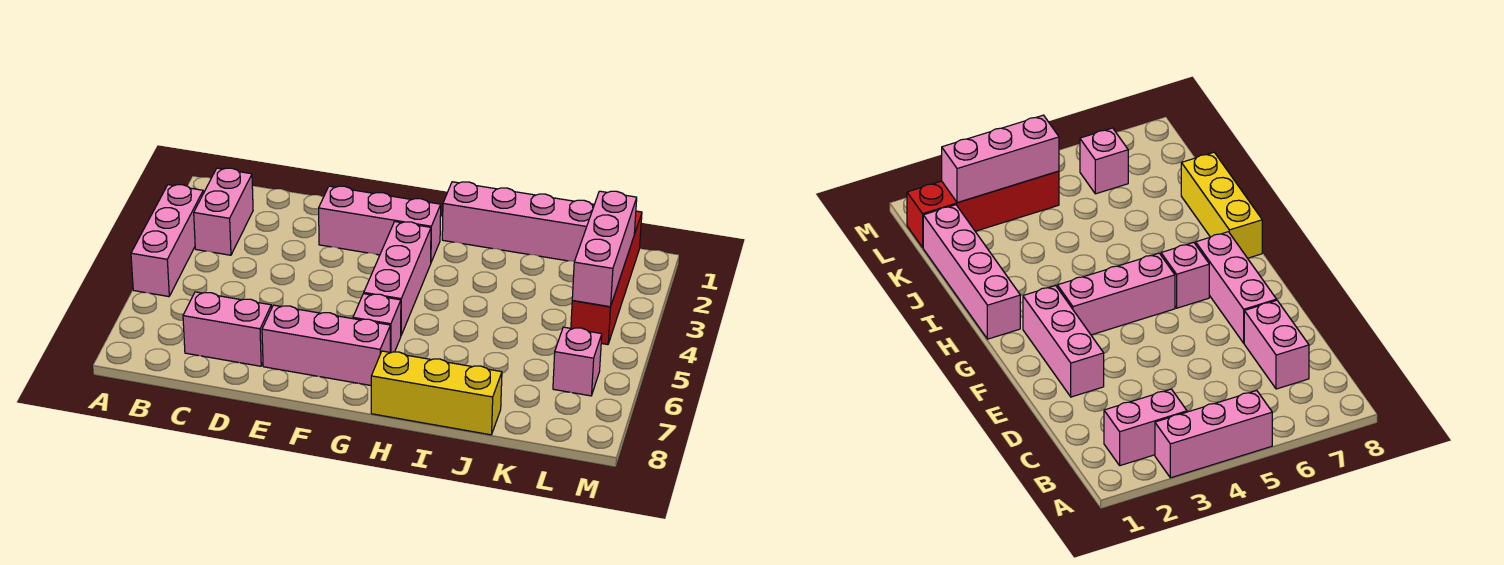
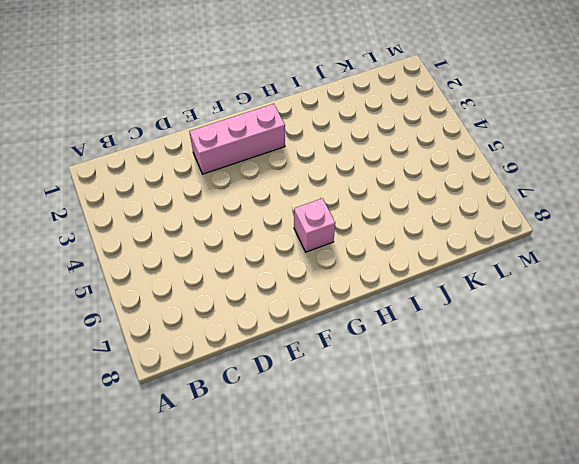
none -> pink 1x3 brick [131,185,203,297]
none -> pink 1x2 brick [194,168,253,255]
none -> pink 1x2 brick [183,292,271,366]

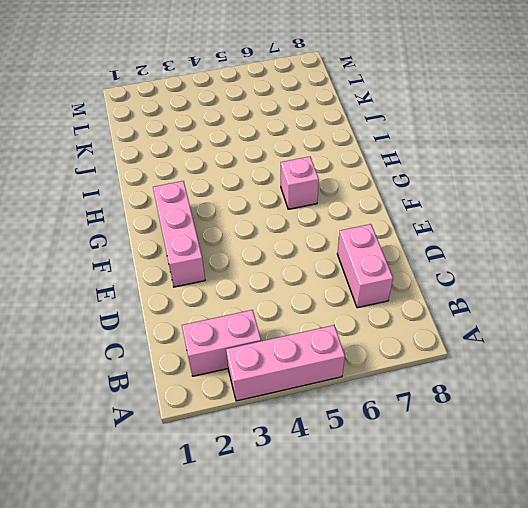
none -> pink 1x3 brick [262,305,390,385]
none -> pink 1x3 brick [364,222,431,335]
none -> pink 1x4 brick [442,182,594,261]

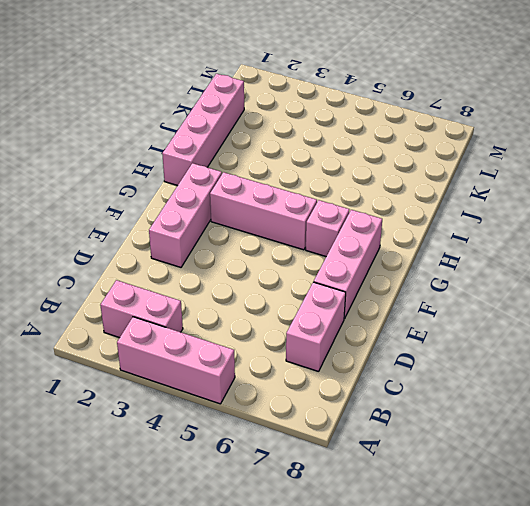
none -> yellow 1x3 brick [371,351,502,435]
none -> red 1x4 brick [571,211,642,345]
none -> pink 1x1 brick [553,327,602,396]

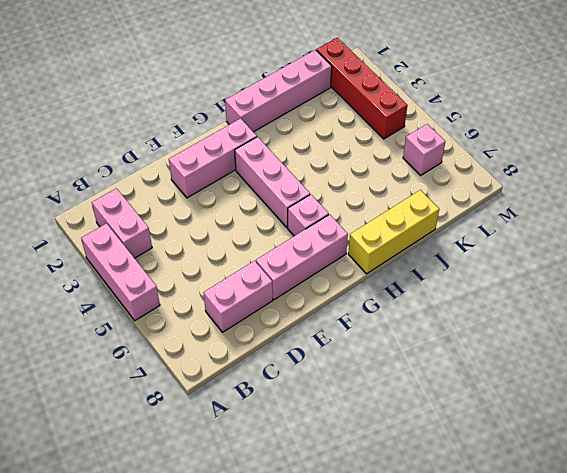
none -> pink 1x3 brick [572,191,637,307]

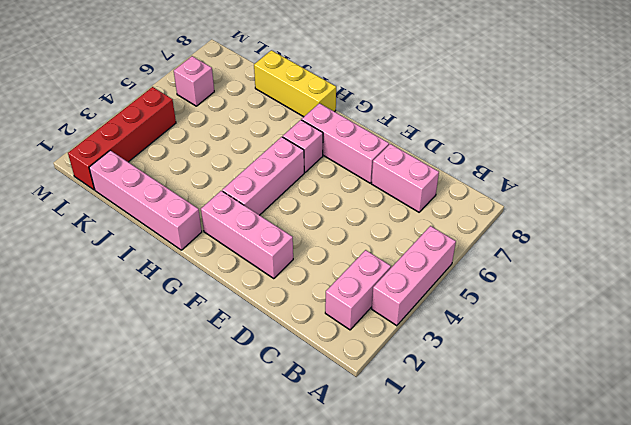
none -> pink 1x3 brick [572,191,637,307]

